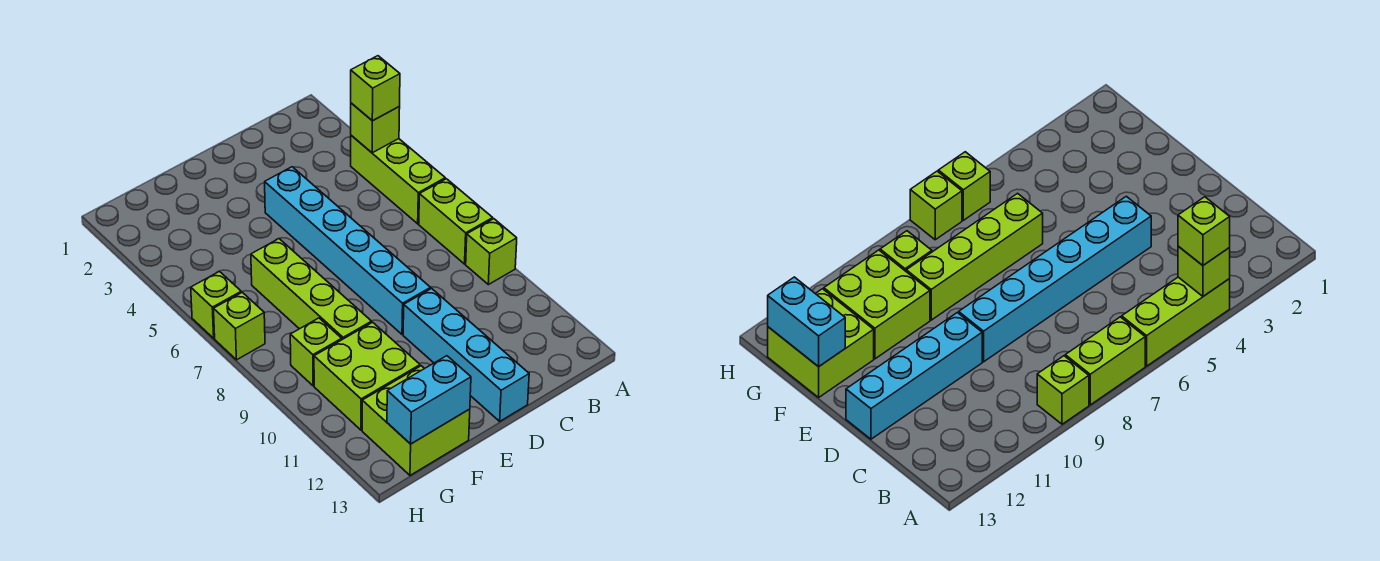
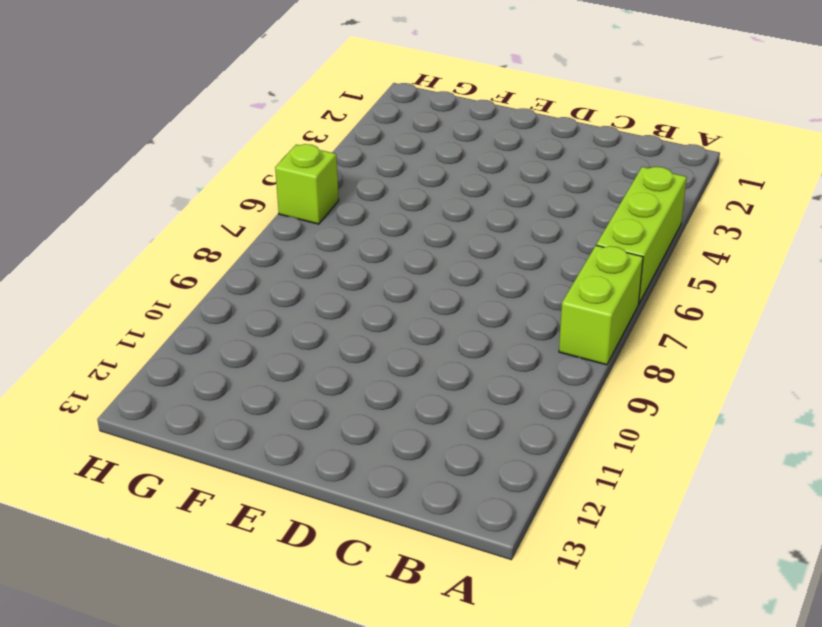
none -> lime 1x1 brick [466,219,517,285]
none -> cyan 1x6 brick [265,167,431,334]
none -> cyan 1x4 brick [403,288,529,421]

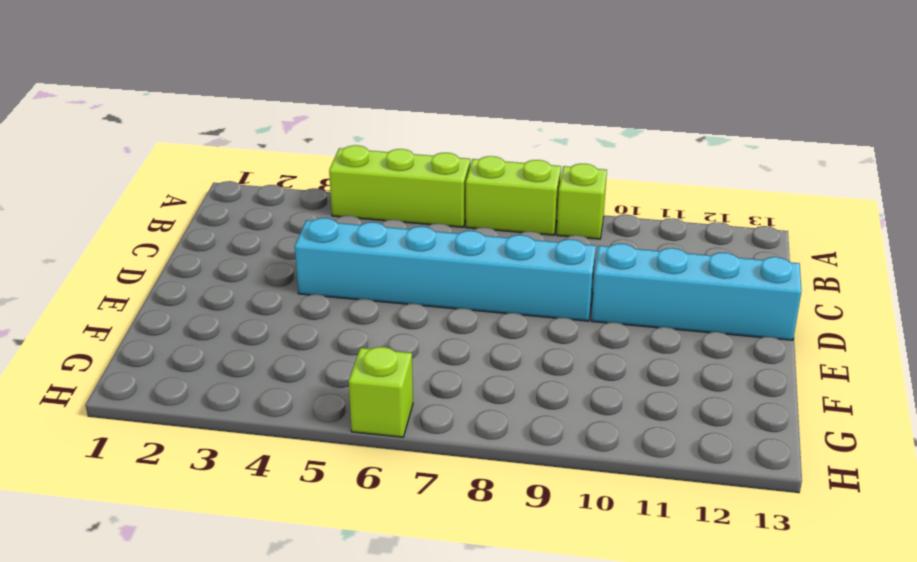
none -> lime 1x4 brick [251,239,372,340]
none -> lime 2x2 brick [314,322,420,430]
none -> lime 2x2 brick [362,366,470,475]

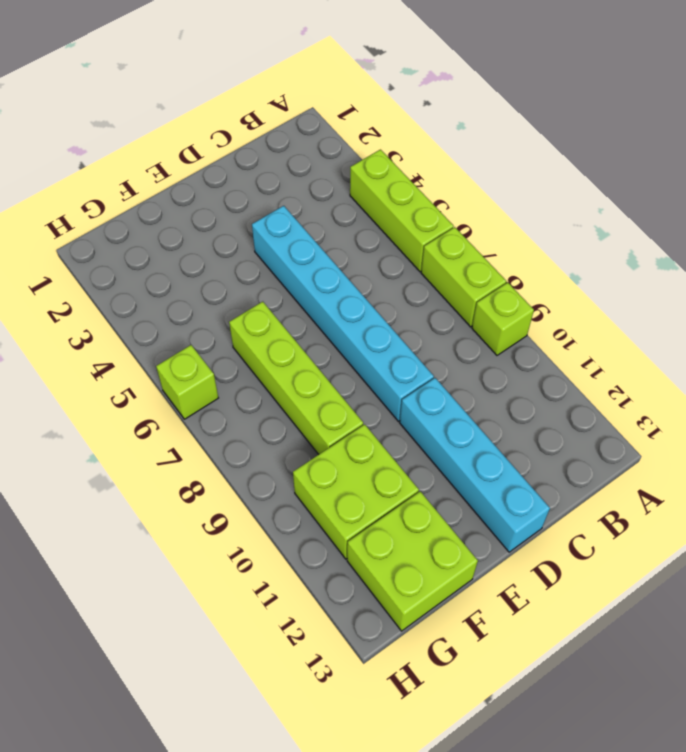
none -> lime 1x1 brick [290,318,342,386]
none -> lime 1x1 brick [214,292,265,360]
none -> lime 1x1 brick [351,103,400,153]

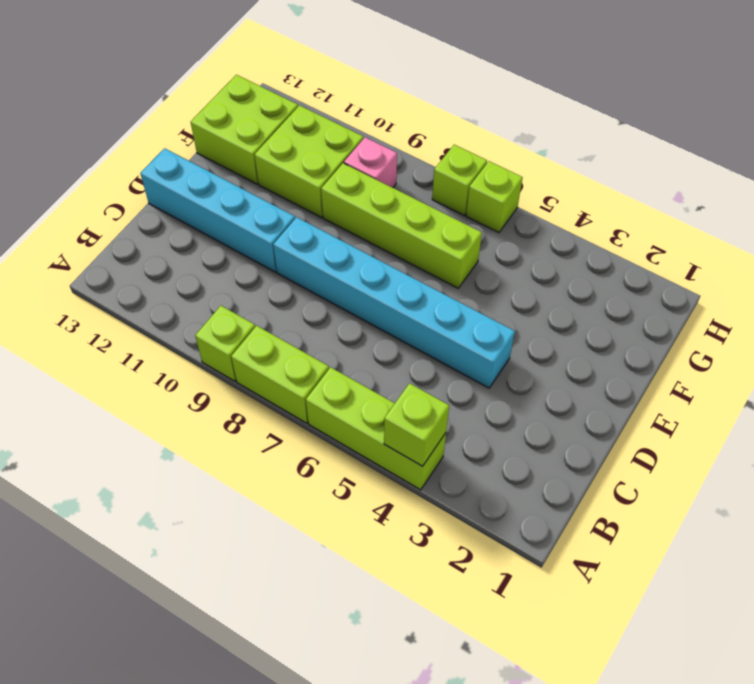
pink 1x1 brick [344,137,397,188] -> lime 1x1 brick [290,318,342,386]
none -> cyan 1x2 brick [387,356,471,444]
none -> lime 1x1 brick [351,56,400,121]

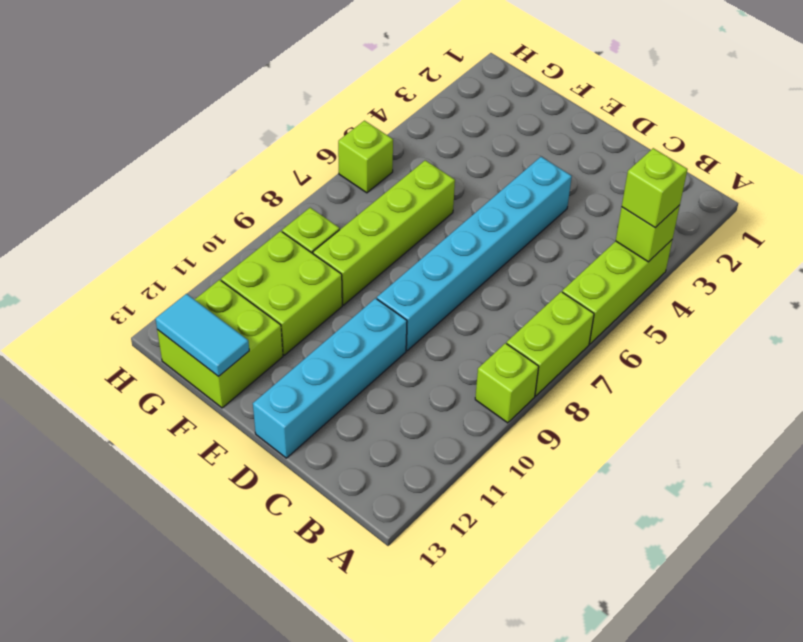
cyan 1x2 tile [155,294,249,377] -> cyan 1x2 brick [387,356,471,444]
none -> lime 1x1 brick [214,292,265,360]

